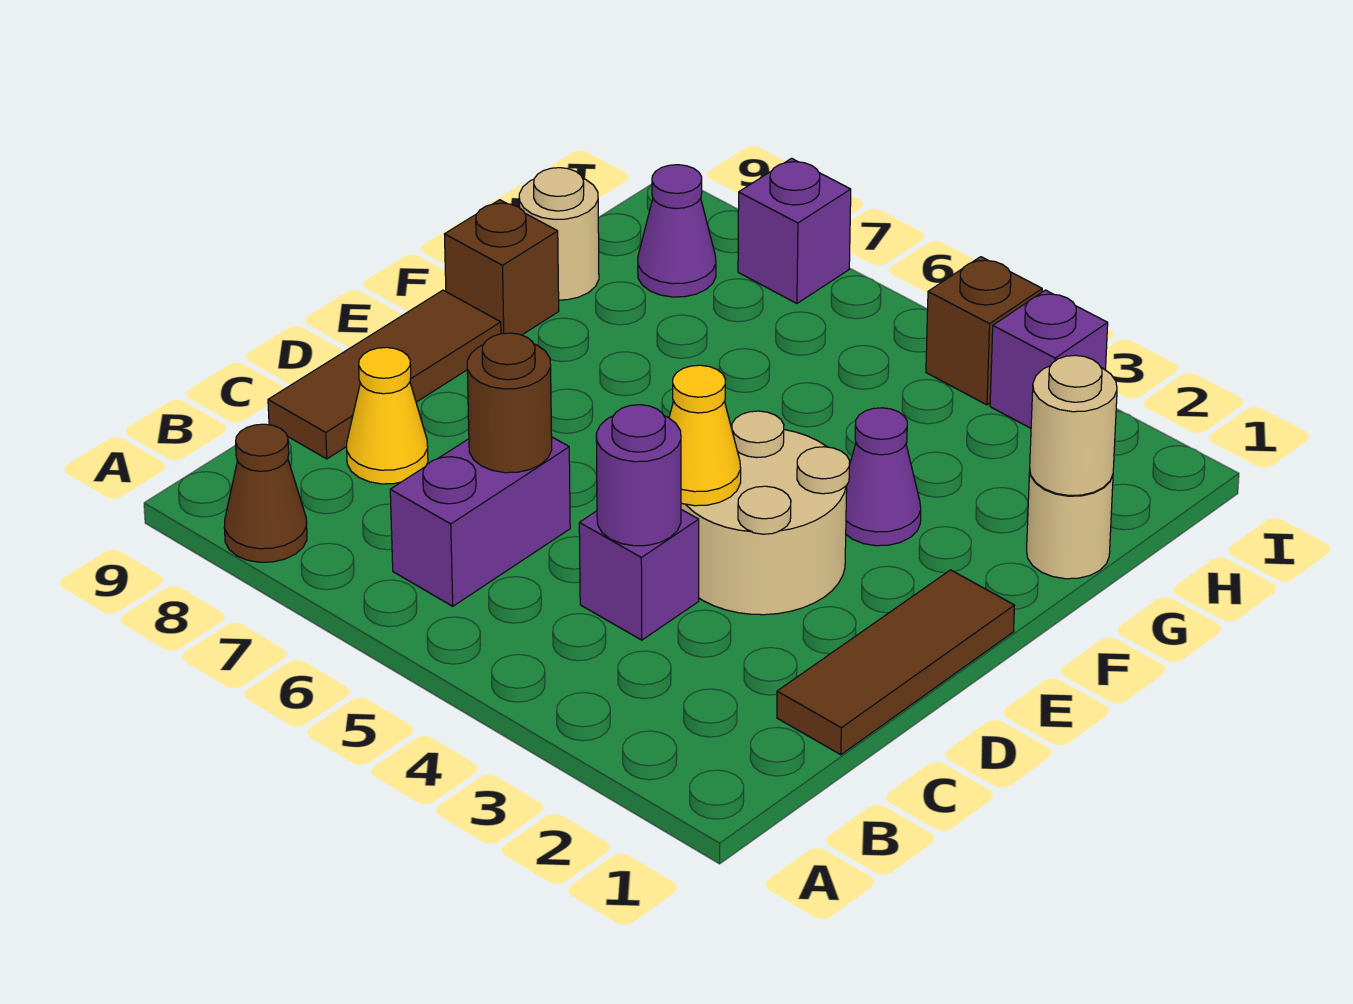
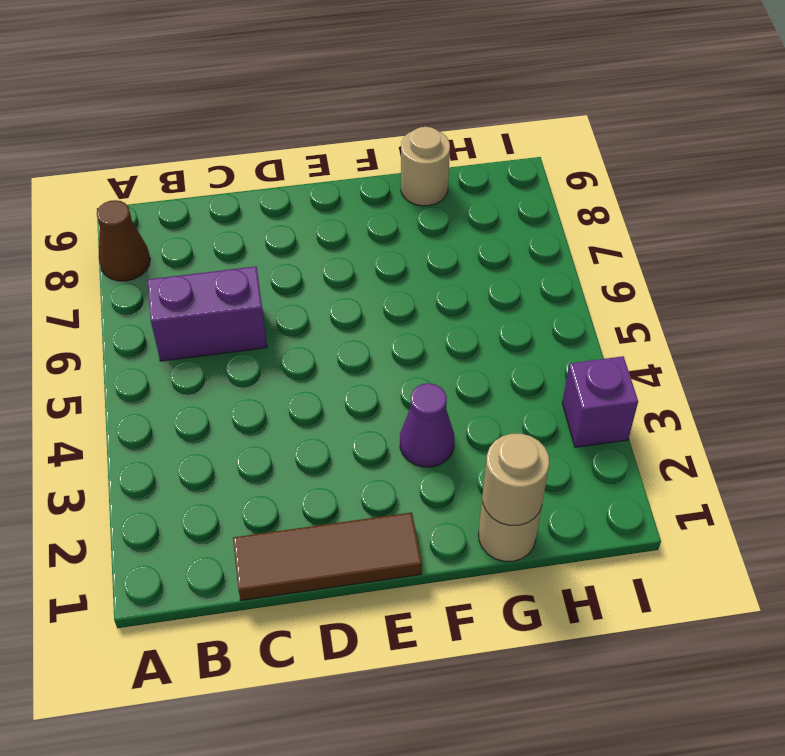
none -> purple 1x1 brick [579,510,699,640]
none -> yellow 1x1 cone [347,347,428,484]
none -> brown 1x3 tile [268,290,501,459]

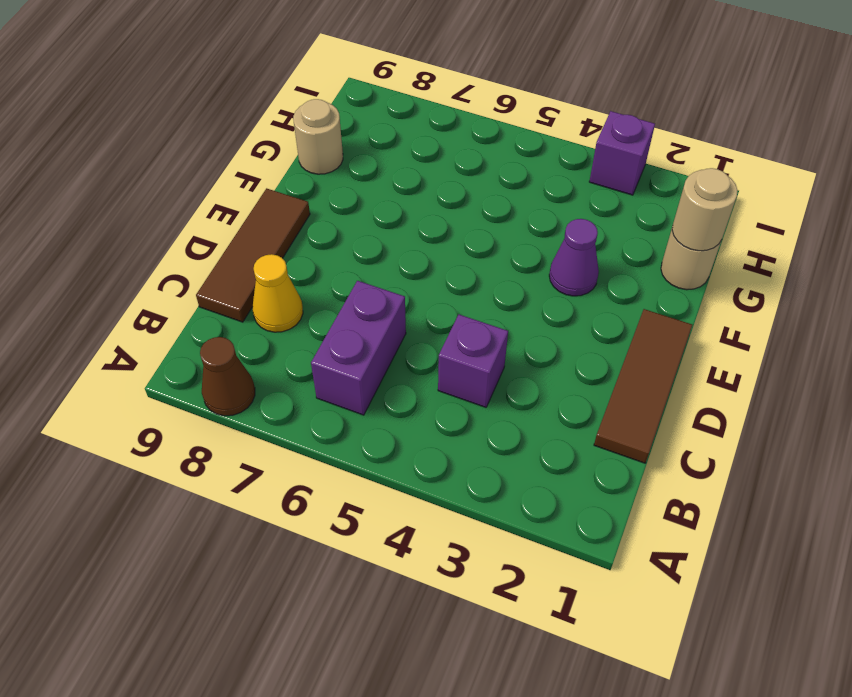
none -> tan 2x2 round brick [681,411,850,615]
none -> brown 1x1 brick [445,200,559,335]
none -> purple 1x1 cone [638,165,716,297]

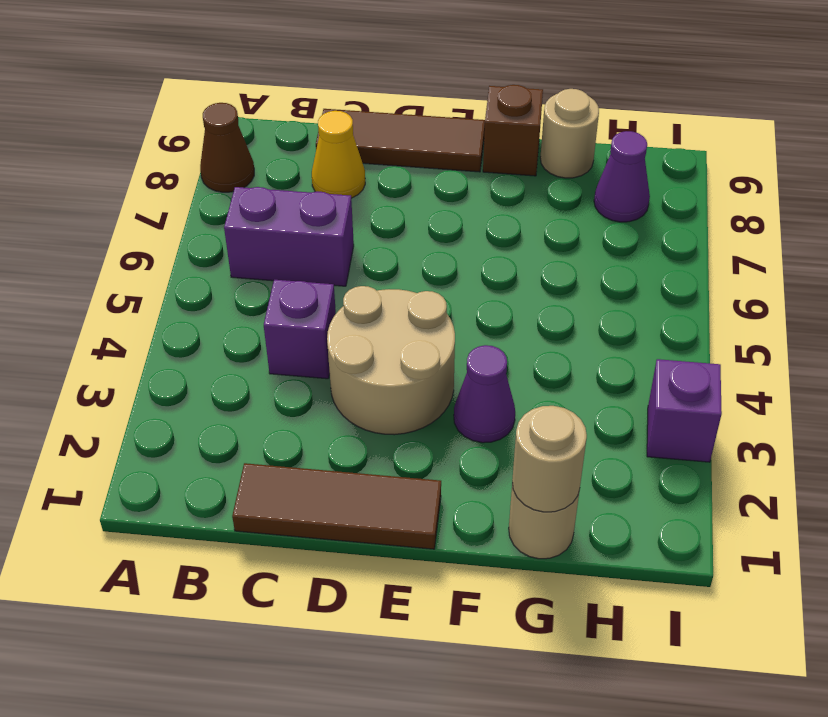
none -> brown 1x1 brick [926,257,1042,405]
none -> purple 1x1 brick [738,158,851,304]
none -> purple 1x1 round brick [596,405,681,546]

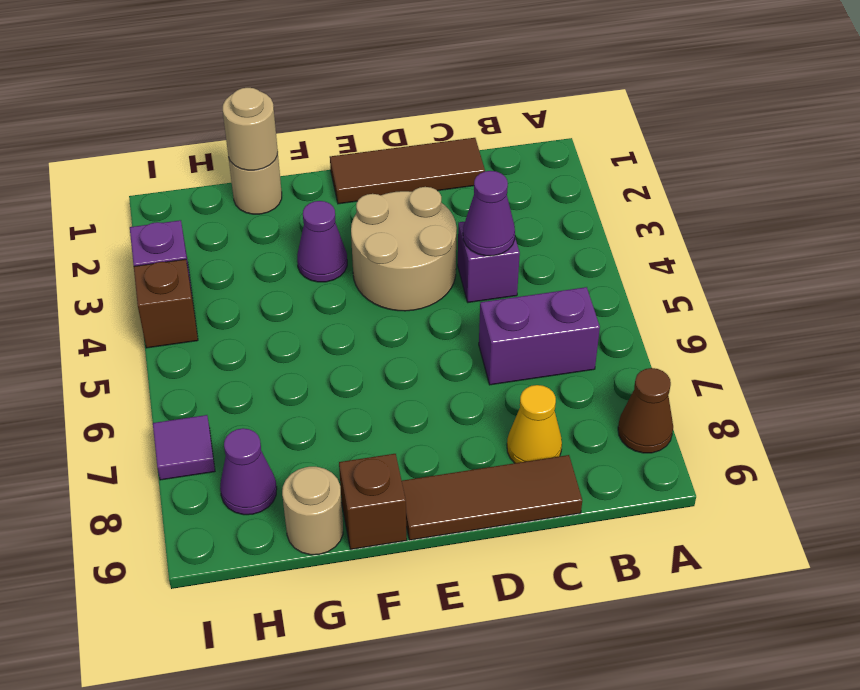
purple 1x1 cone [463,171,515,256] -> purple 1x1 round brick [596,405,681,546]
purple 1x1 tile [153,415,215,480] -> purple 1x1 brick [738,158,851,304]
none -> brown 1x1 round brick [467,333,552,473]
none -> yellow 1x1 cone [669,365,741,506]

